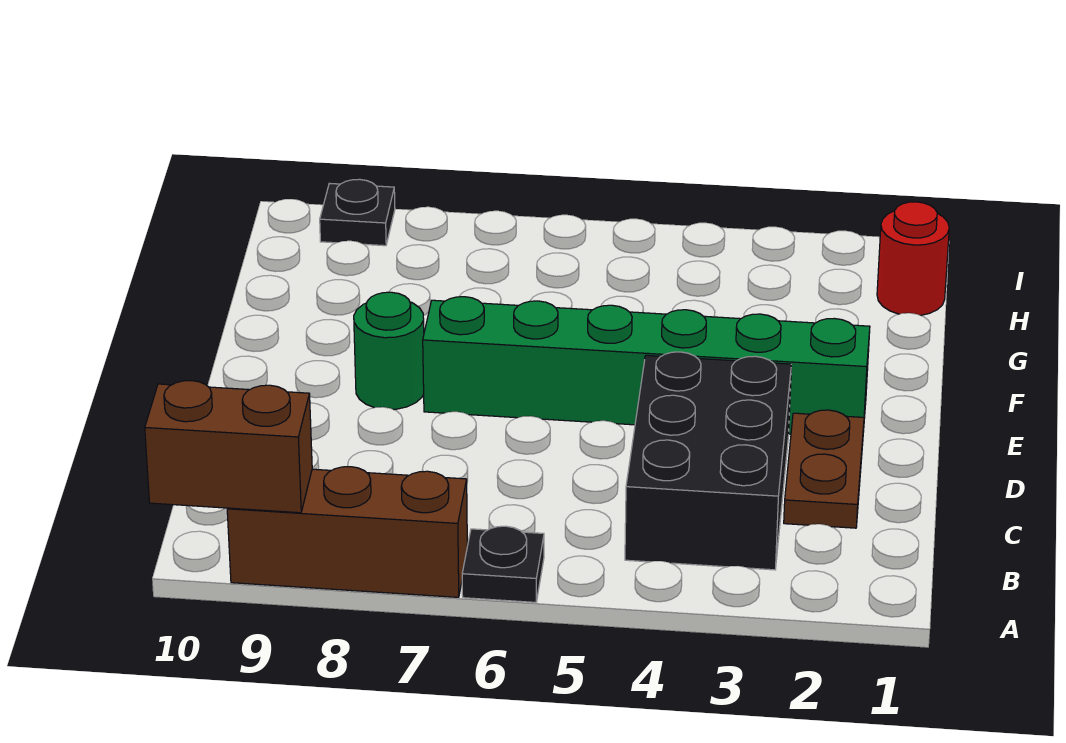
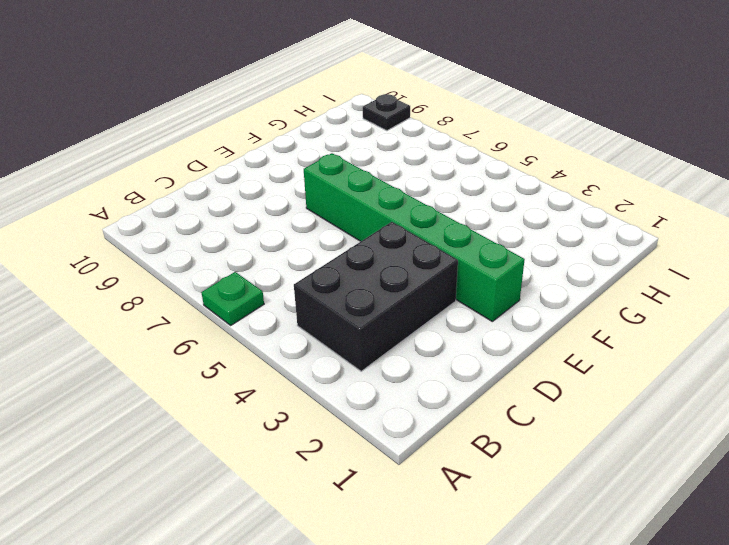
green 1x1 plate [201,272,264,325] -> black 1x1 plate [462,526,544,602]
none -> brown 1x3 brick [227,467,467,597]
none -> brown 1x2 plate [784,410,864,528]

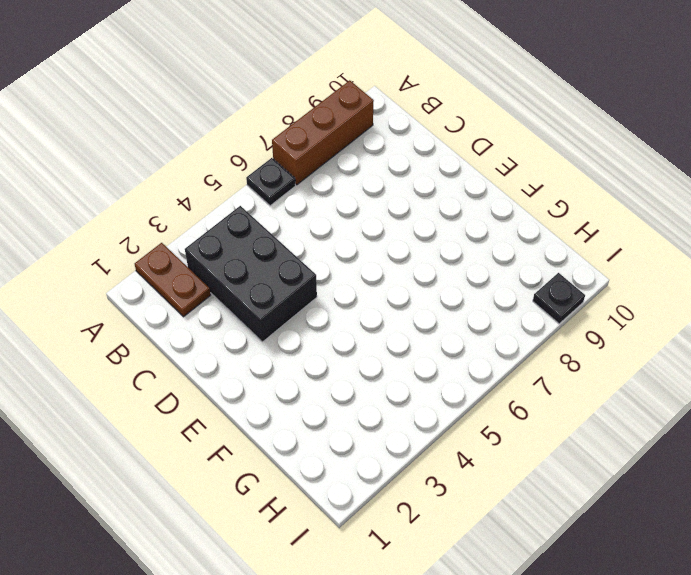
brown 1x2 plate [135,243,211,317] -> brown 1x2 plate moved to [784,410,864,528]
none -> green 1x6 brick [423,297,870,434]
none -> green 1x1 round brick [354,292,424,409]

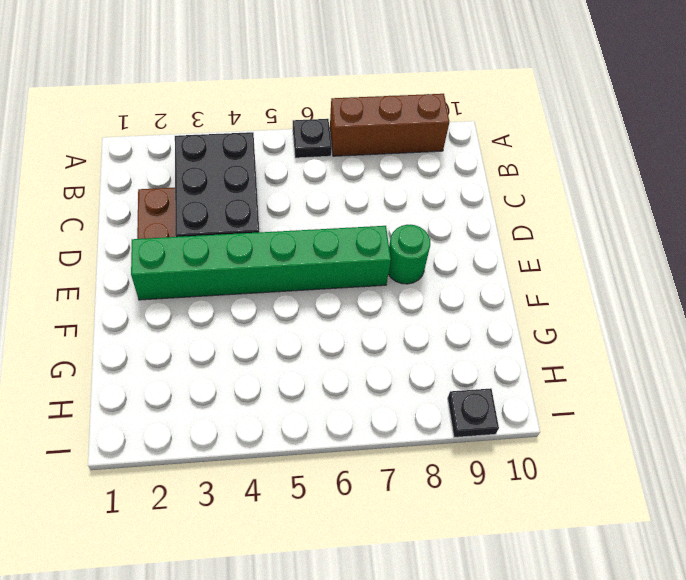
none -> red 1x1 round brick [877,202,949,315]
none -> brown 1x2 brick [145,381,312,513]

